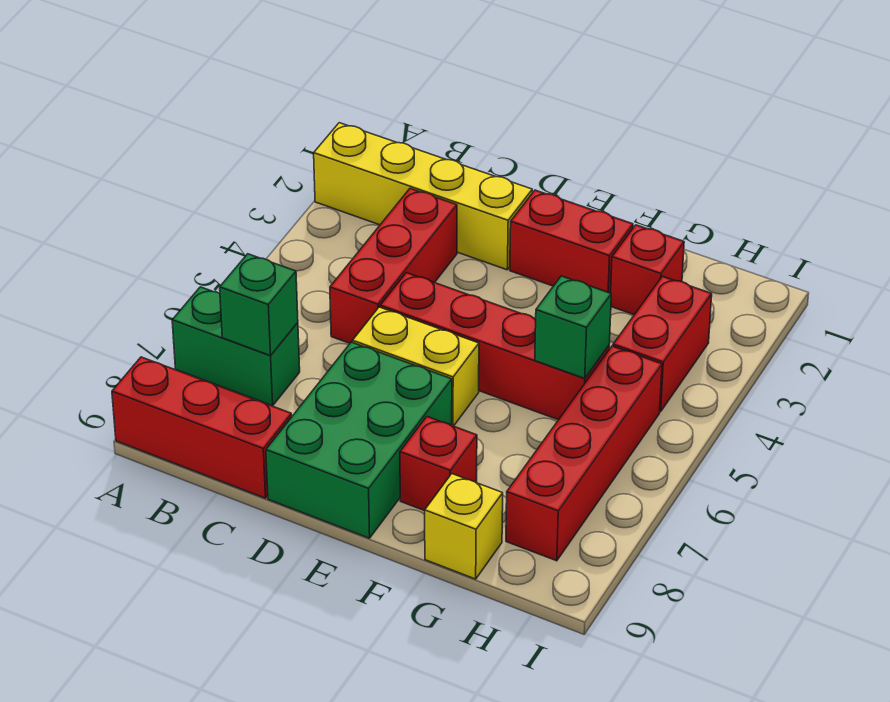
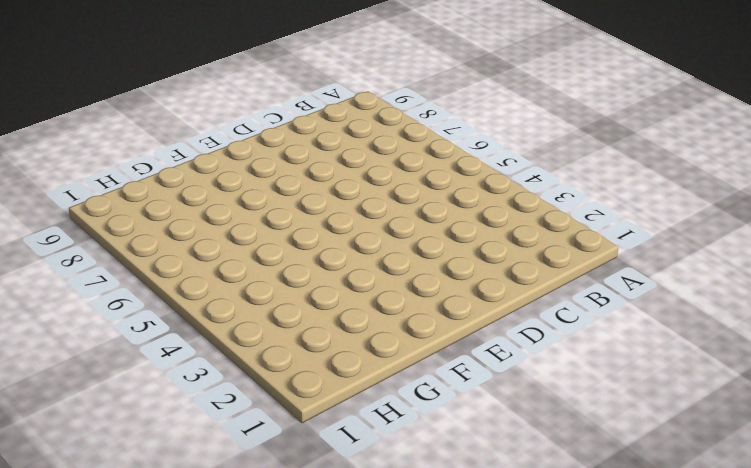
none -> yellow 1x4 brick [314,123,532,270]
none -> green 1x2 brick [172,287,300,406]
none -> red 1x3 brick [112,357,292,498]

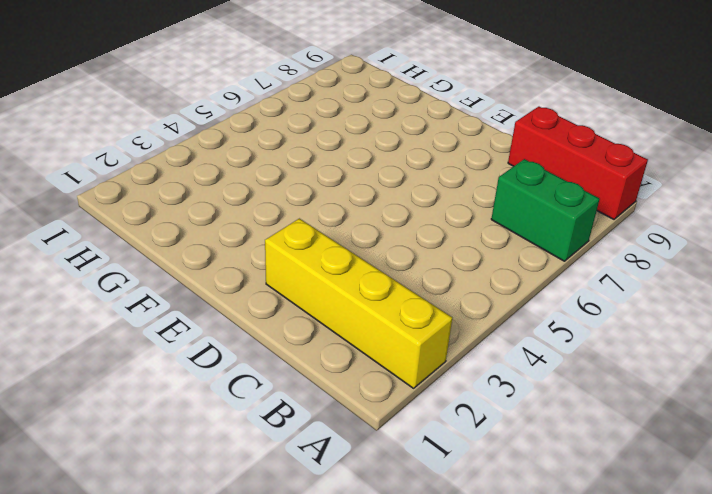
none -> red 1x3 brick [330,188,457,343]
none -> red 1x4 brick [380,273,609,420]
none -> yellow 1x2 brick [353,307,479,426]

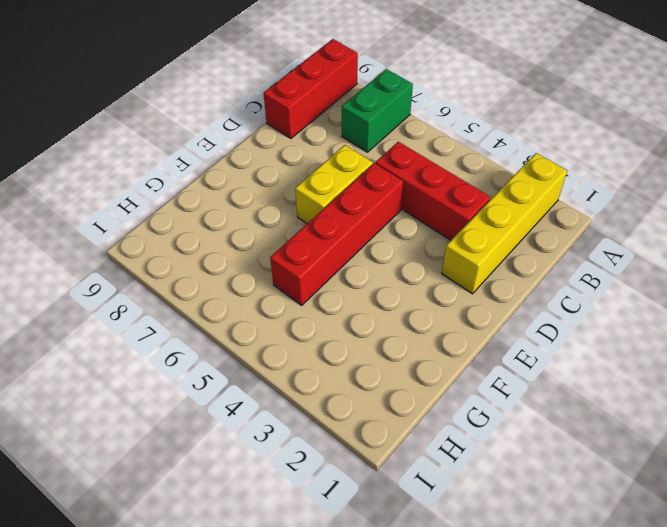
none -> green 2x3 brick [266,342,452,538]
none -> red 1x2 brick [510,190,633,293]
none -> red 1x1 brick [400,417,477,511]

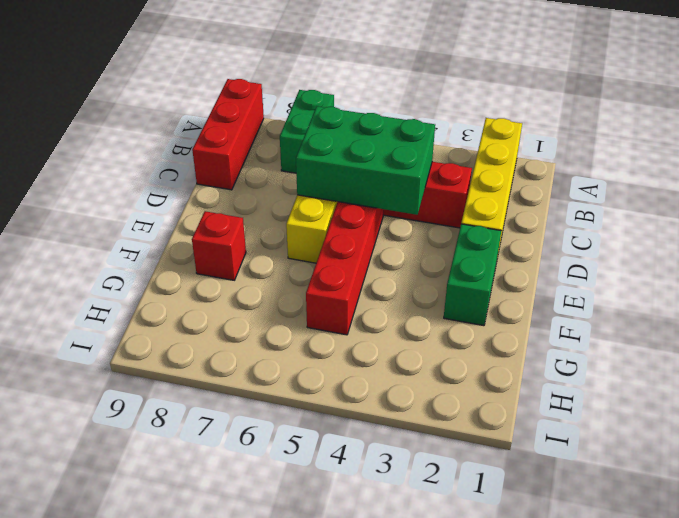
green 2x3 brick [296,106,435,215] -> green 2x3 brick moved to [266,342,452,538]
green 1x2 brick [444,224,501,326] -> red 1x2 brick [510,190,633,293]
none -> red 1x1 brick [611,225,684,315]
none -> yellow 1x1 brick [425,474,503,579]
none -> red 1x2 brick [613,276,712,412]

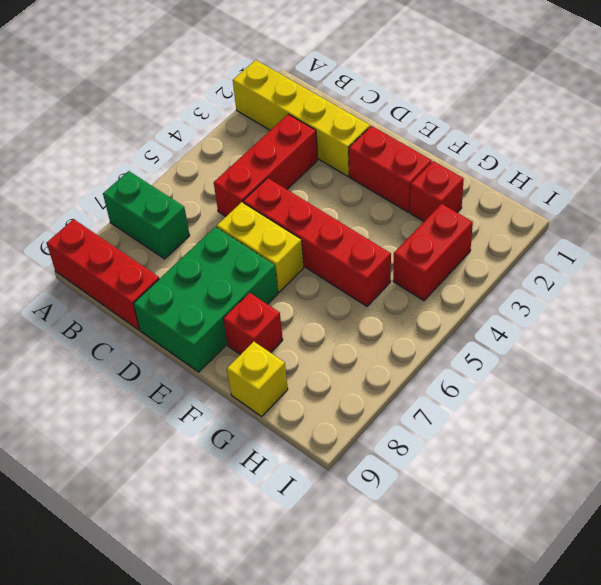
none -> red 1x4 brick [506,346,662,561]
none -> green 1x1 brick [220,254,298,356]
none -> green 1x1 brick [535,276,611,378]

